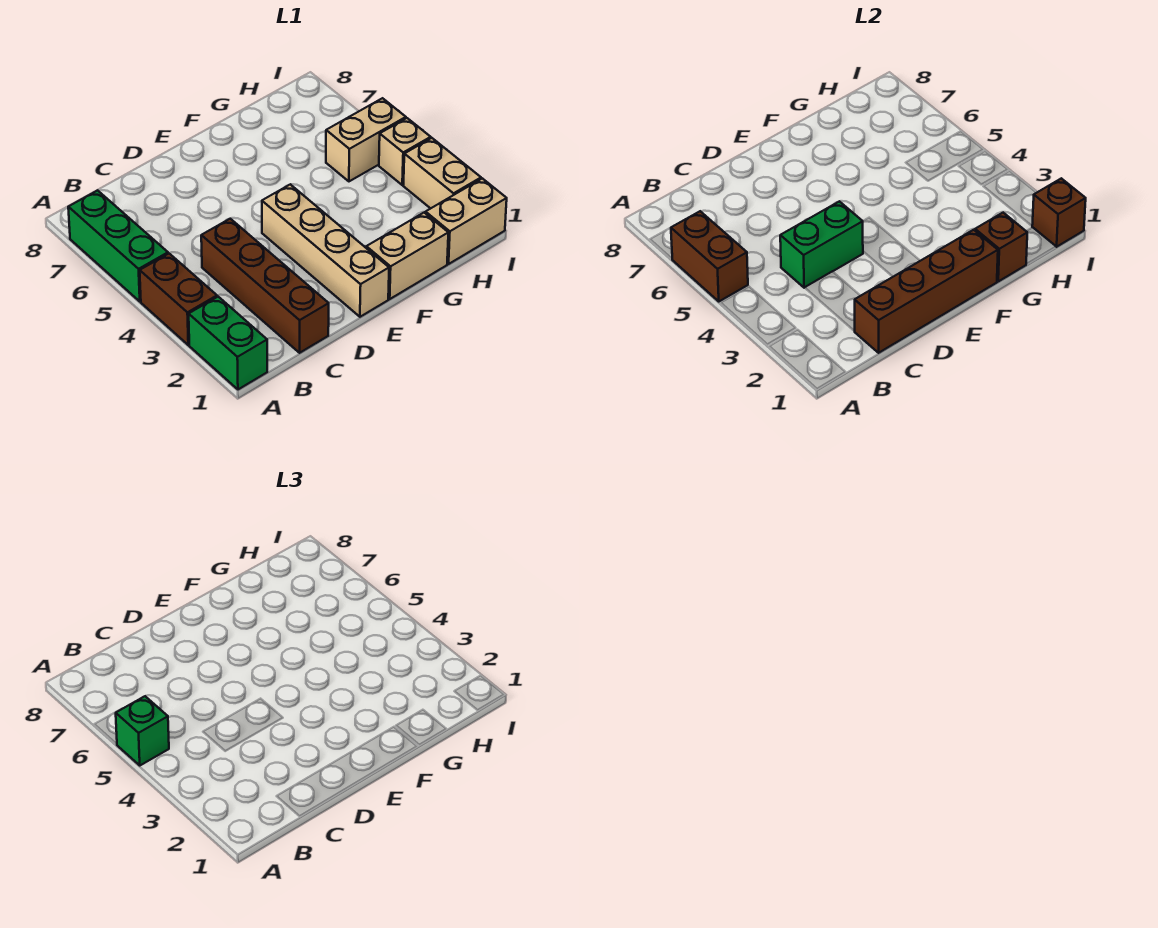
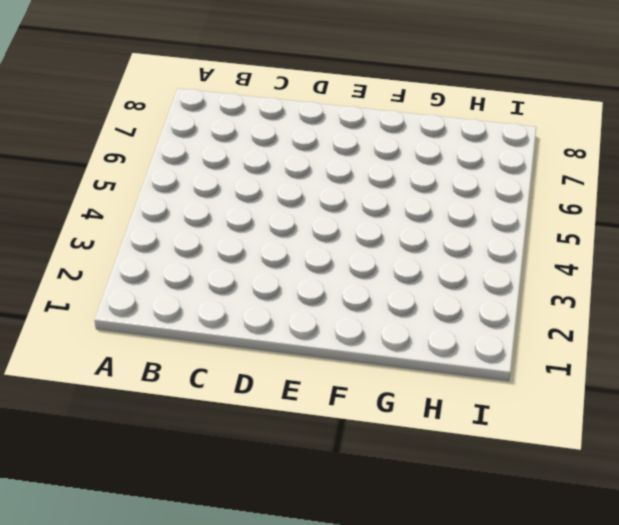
none -> green 1x2 brick [189,297,267,389]
none -> brown 1x2 brick [140,254,217,345]
none -> green 1x3 brick [68,190,168,301]

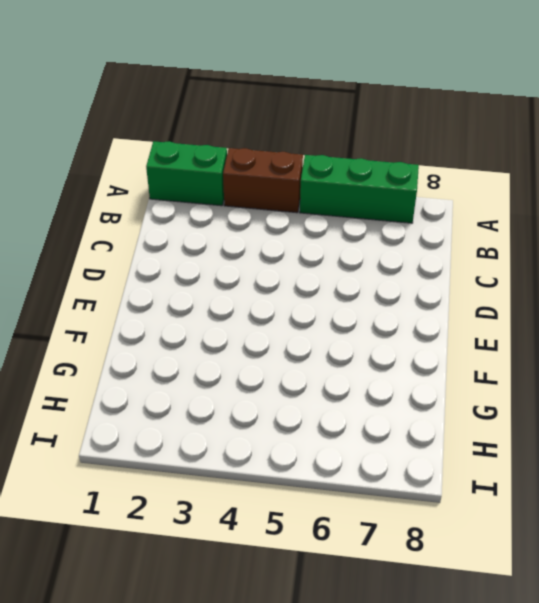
none -> brown 1x4 brick [201,219,329,353]
none -> tan 1x4 brick [262,184,389,317]
none -> tan 1x2 brick [366,213,448,299]

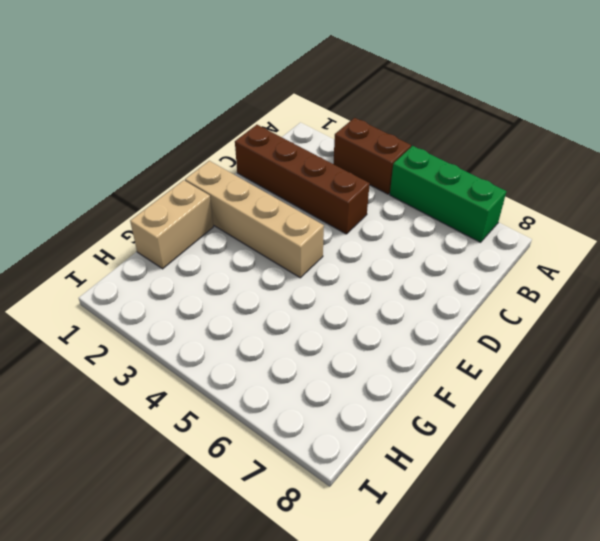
none -> green 1x2 brick [189,297,267,389]
none -> tan 1x2 brick [426,178,507,264]
none -> tan 1x2 brick [326,98,406,181]

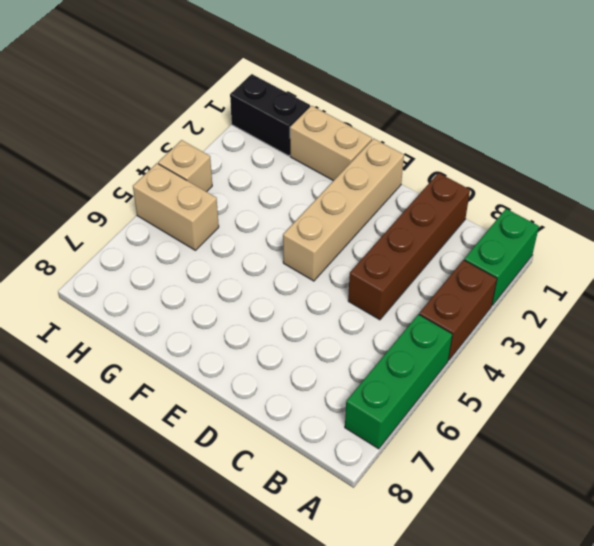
black 1x2 brick [230,74,310,156] -> tan 1x2 brick [426,178,507,264]
none -> tan 1x2 brick [404,138,481,208]
none -> brown 1x2 brick [671,211,748,301]
none -> brown 1x4 brick [855,230,998,353]

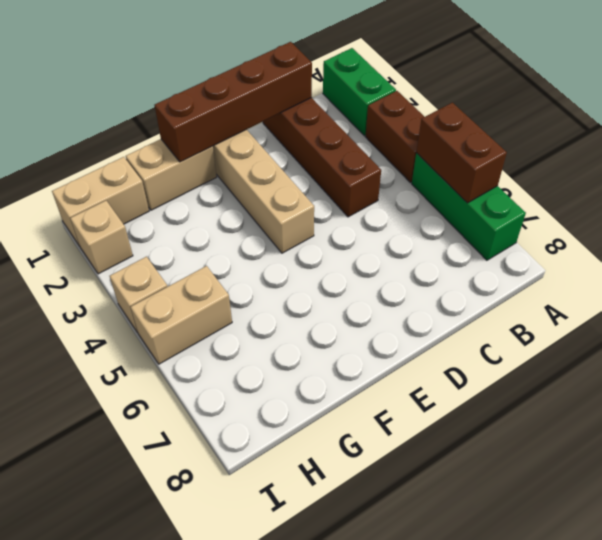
tan 1x1 brick [70,201,133,274] -> tan 1x2 brick [404,138,481,208]
none -> green 1x2 brick [780,201,863,288]
none -> brown 1x1 brick [975,213,1027,281]
none -> brown 1x1 brick [1032,178,1086,247]

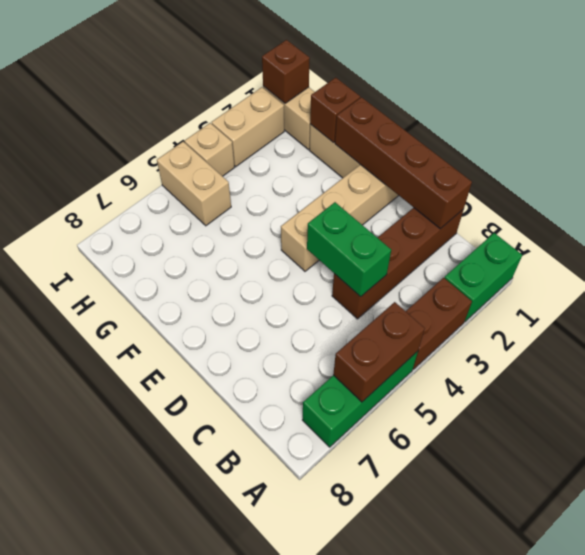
none -> green 1x1 brick [116,696,169,765]

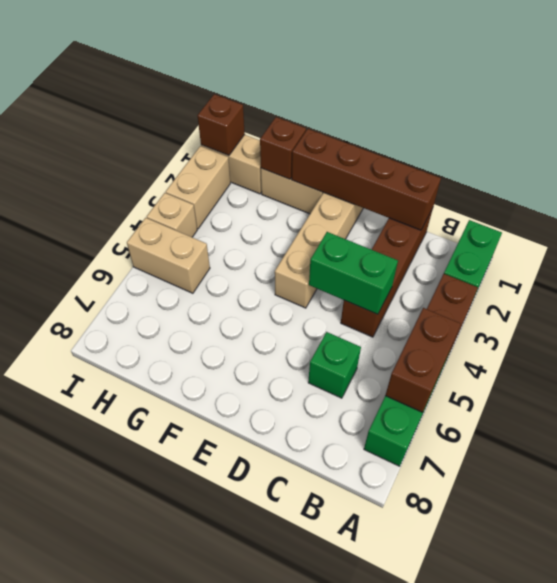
green 1x1 brick [308,332,361,398] -> green 1x1 brick moved to [116,696,169,765]

